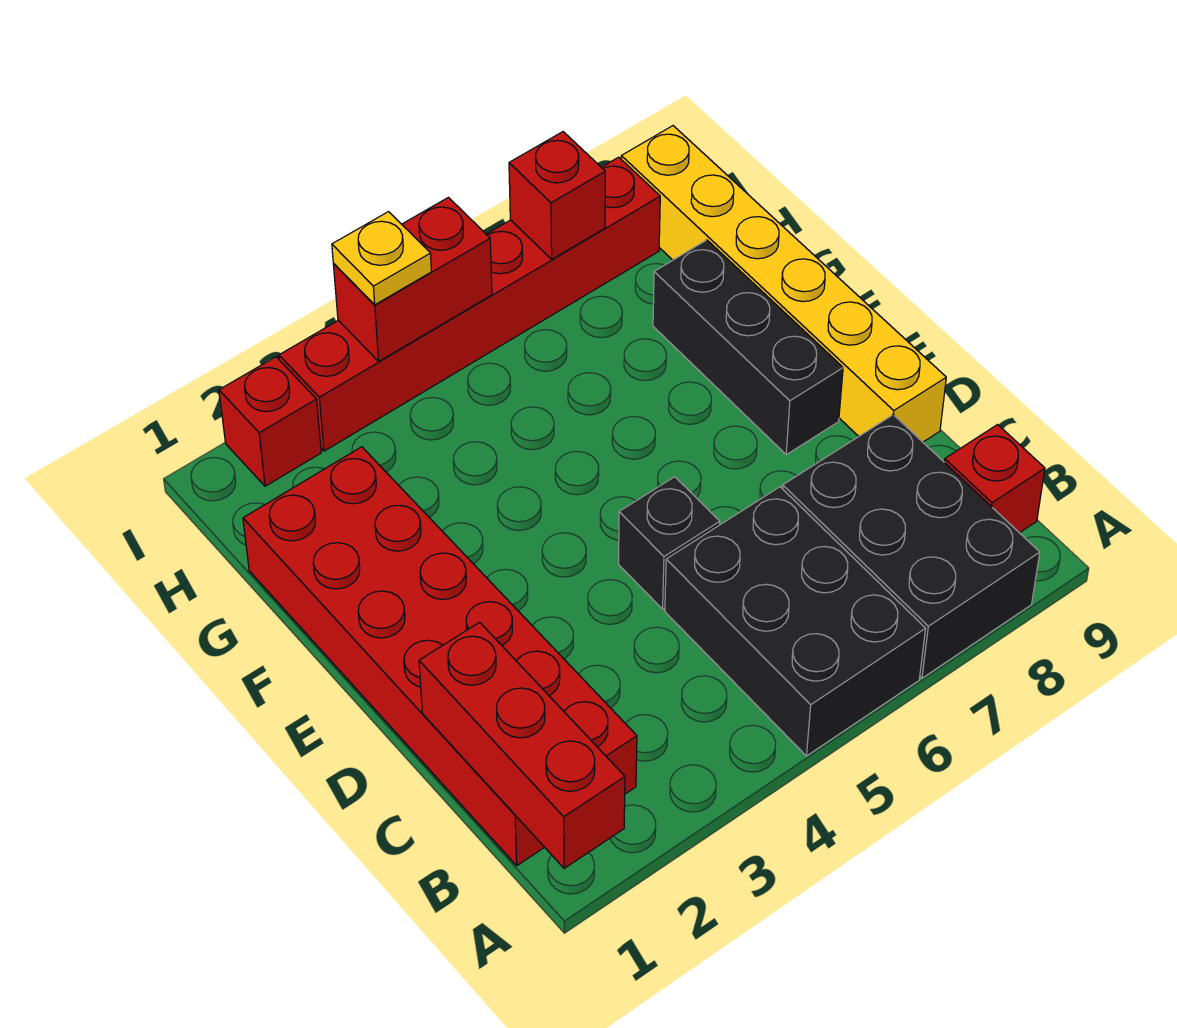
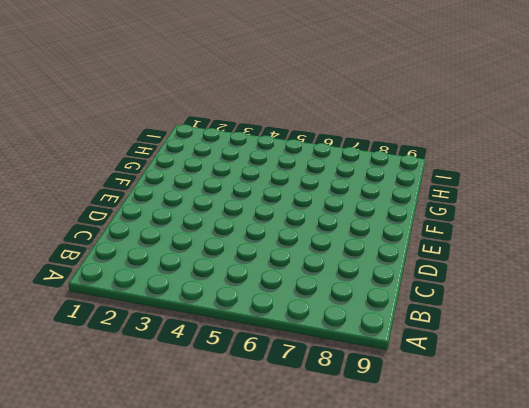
none -> black 2x3 brick [665,487,926,756]
none -> black 2x3 brick [783,415,1040,678]
none -> red 2x6 brick [243,447,637,865]

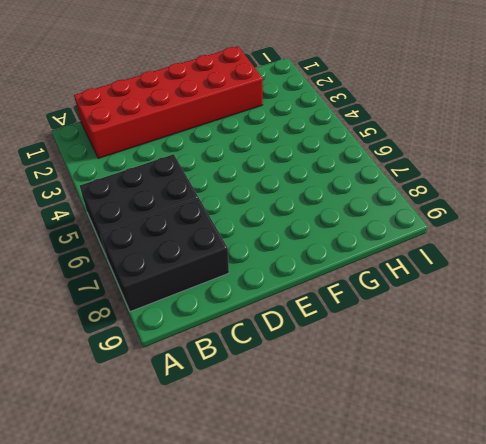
none -> red 1x1 brick [944,425,1045,533]
none -> black 1x1 brick [619,477,720,609]
none -> yellow 1x6 brick [621,126,946,442]

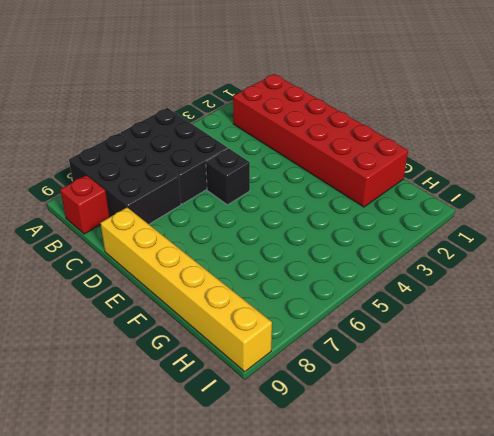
none -> black 1x3 brick [653,240,843,454]
none -> red 1x1 brick [219,357,321,486]
none -> red 1x6 brick [279,157,660,451]

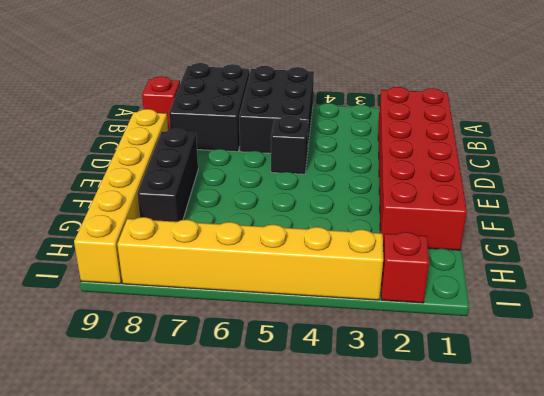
yellow 1x6 brick [117,217,383,300] -> red 1x6 brick [279,157,660,451]
none -> red 1x3 brick [419,622,625,868]
none -> red 1x2 brick [333,197,492,361]
none -> red 1x1 brick [509,132,605,259]

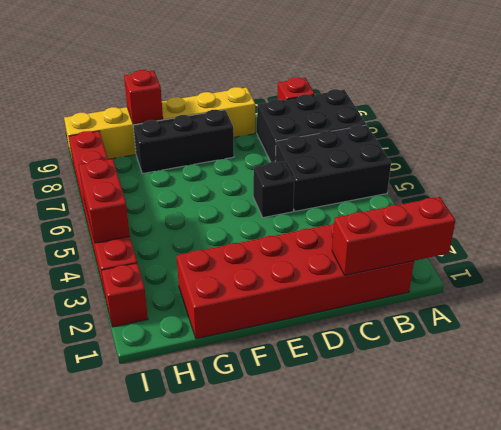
red 1x1 brick [124,70,163,124] -> red 1x1 brick moved to [509,132,605,259]
none -> yellow 1x1 plate [332,212,431,305]

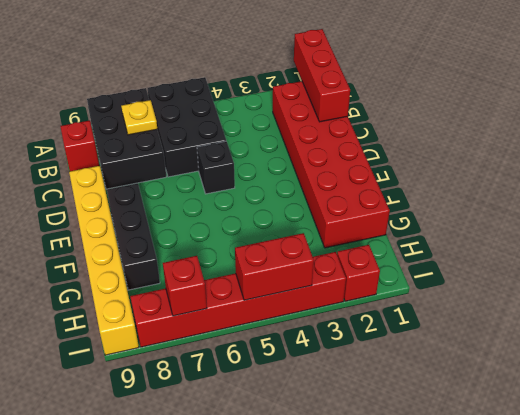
yellow 1x1 plate [121,100,157,135] -> yellow 1x1 plate moved to [332,212,431,305]

